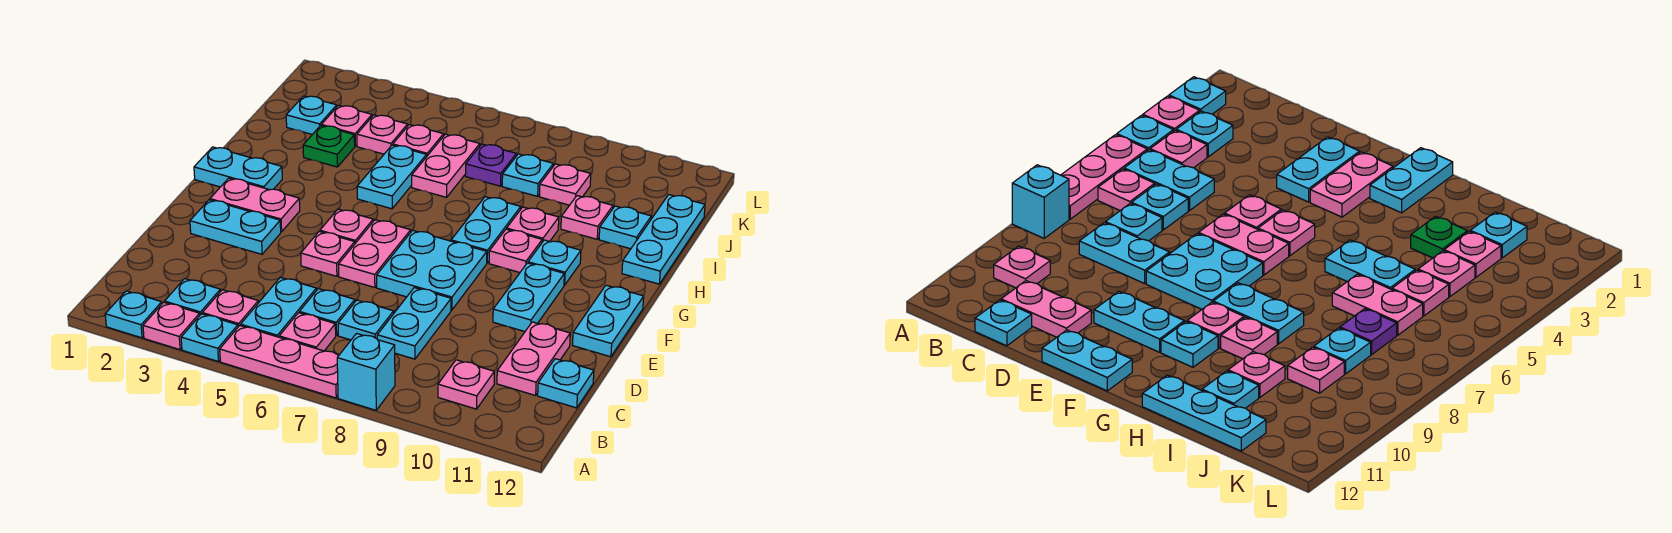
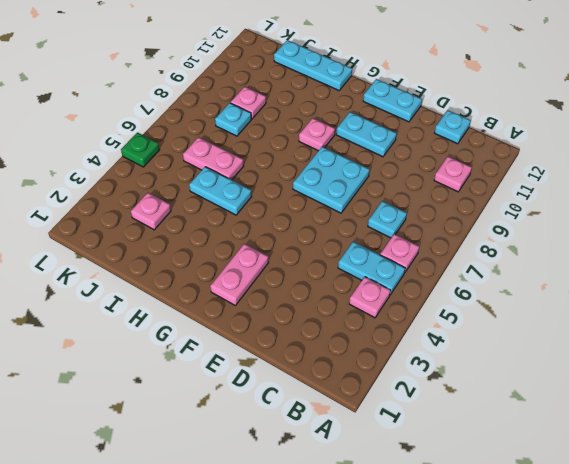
green 1x1 plate [121,133,160,167] -> green 1x1 plate moved to [303,126,355,167]
none -> cyan 1x1 plate [105,291,162,338]
none -> pink 1x1 plate [143,302,200,350]
none -> cyan 1x1 plate [181,314,238,362]
none -> pink 1x3 plate [220,326,338,398]

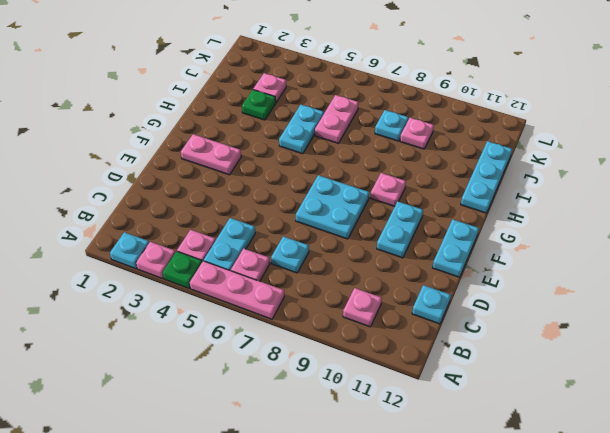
green 1x1 plate [163,251,202,288] -> cyan 1x1 plate [181,314,238,362]
none -> cyan 1x1 brick [337,333,395,410]
none -> cyan 1x1 plate [165,279,221,315]
none -> cyan 1x1 plate [299,289,355,336]
none -> cyan 1x2 plate [377,288,451,359]

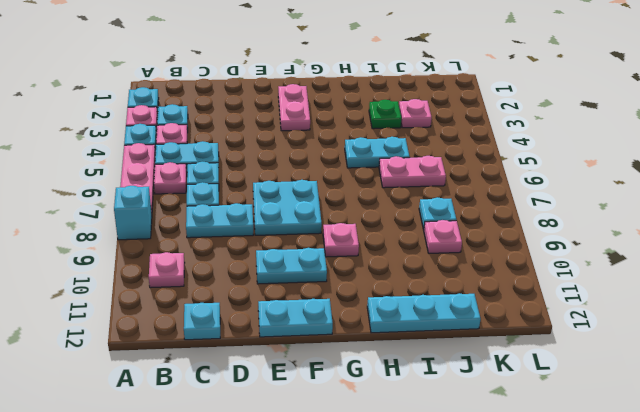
none -> pink 1x2 plate [497,322,570,395]
none -> cyan 1x2 plate [190,200,281,254]
none -> pink 1x1 plate [301,231,355,276]
none -> pink 1x2 plate [338,220,411,288]

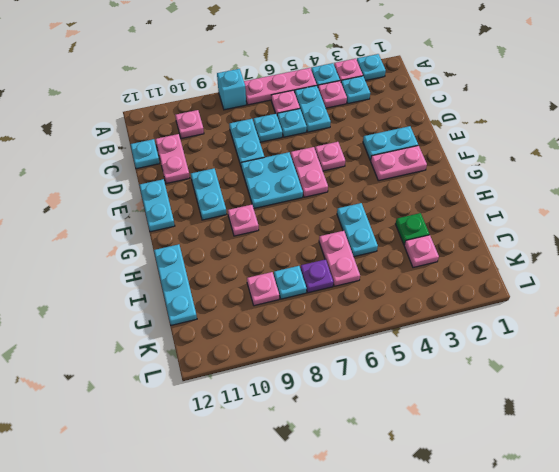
none -> pink 1x1 plate [320,209,373,243]
none -> cyan 1x2 plate [194,147,282,190]
none -> cyan 1x2 plate [451,197,521,263]
none -> cyan 1x1 plate [528,240,581,285]

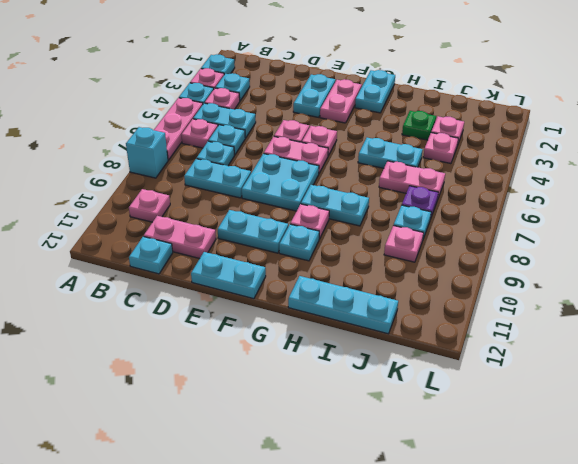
none -> pink 1x1 plate [507,207,559,242]
none -> pink 1x1 plate [561,196,613,239]
none -> cyan 1x1 plate [599,206,651,249]
none -> cyan 1x1 plate [286,96,337,134]

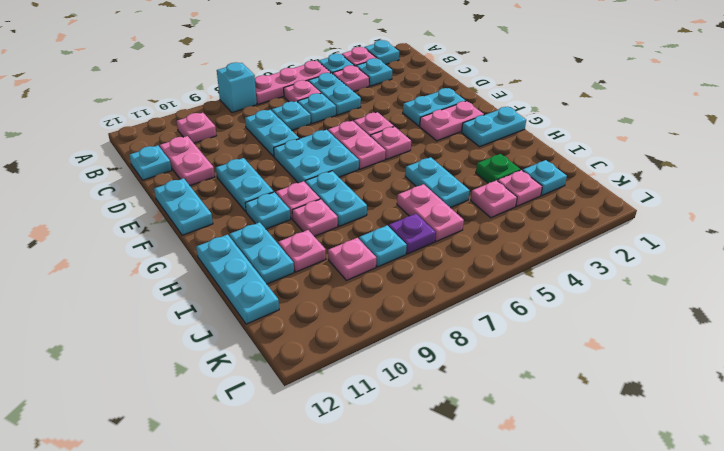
cyan 1x2 plate [229,222,294,284] -> cyan 1x1 plate [599,206,651,249]
none -> pink 1x1 plate [393,125,444,157]

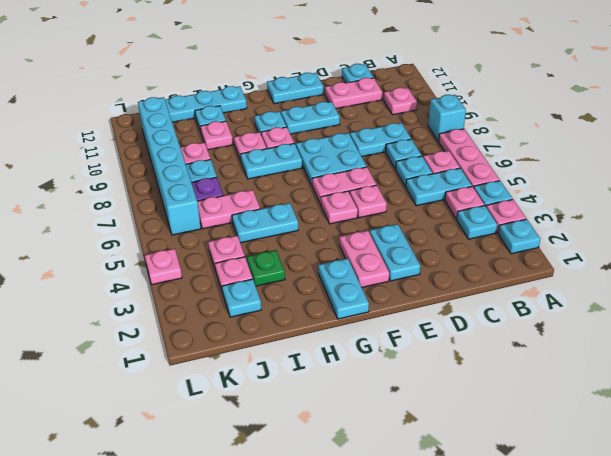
cyan 1x6 brick [138,97,201,235] -> none
pink 1x1 plate [145,249,182,285] -> pink 1x1 plate moved to [393,125,444,157]

